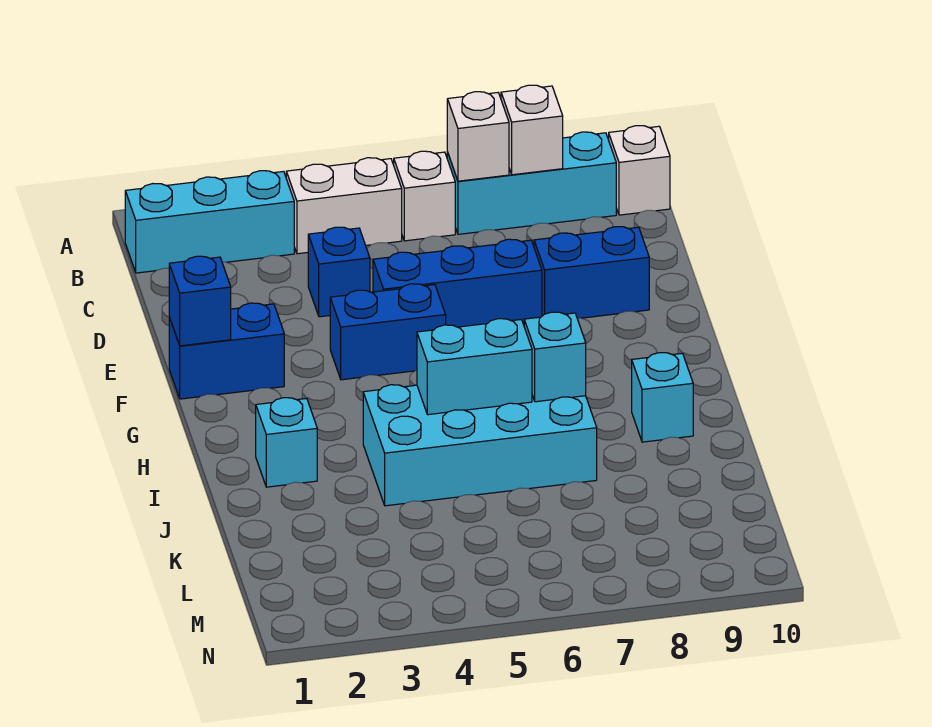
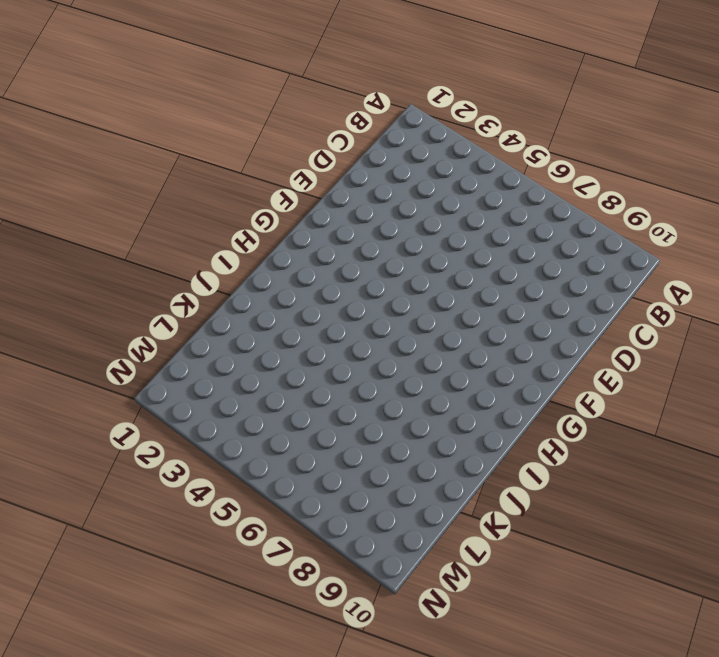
none -> cyan 1x3 brick [125,171,294,273]
none -> white 1x2 brick [286,158,402,254]
none -> white 1x1 brick [394,151,455,241]

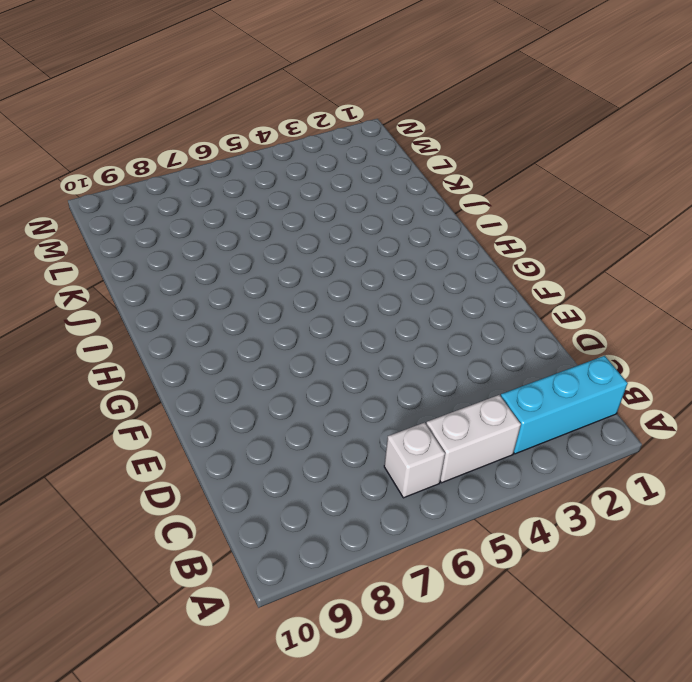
none -> cyan 1x3 brick [447,132,616,234]
none -> white 1x1 brick [609,126,670,215]
none -> blue 1x1 brick [308,227,370,317]

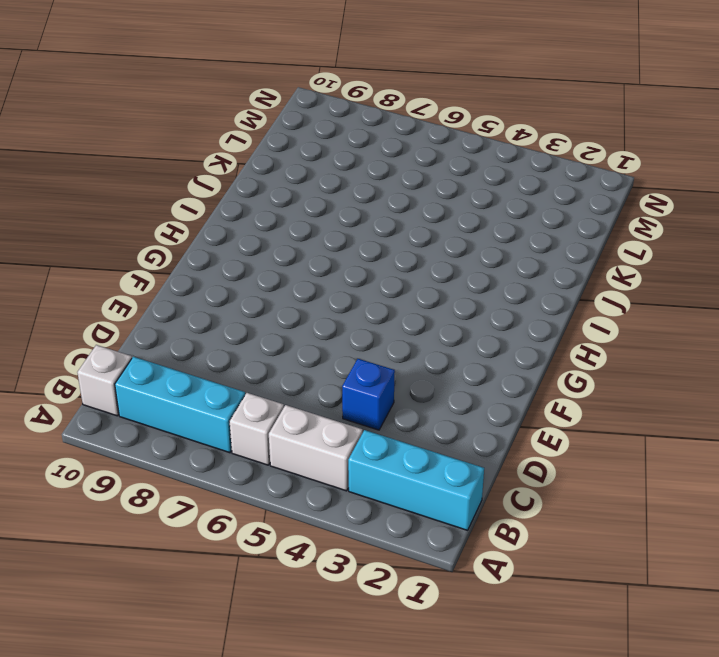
none -> blue 1x3 brick [373,239,542,327]
none -> blue 1x2 brick [534,227,649,318]
none -> blue 1x2 brick [169,303,284,399]

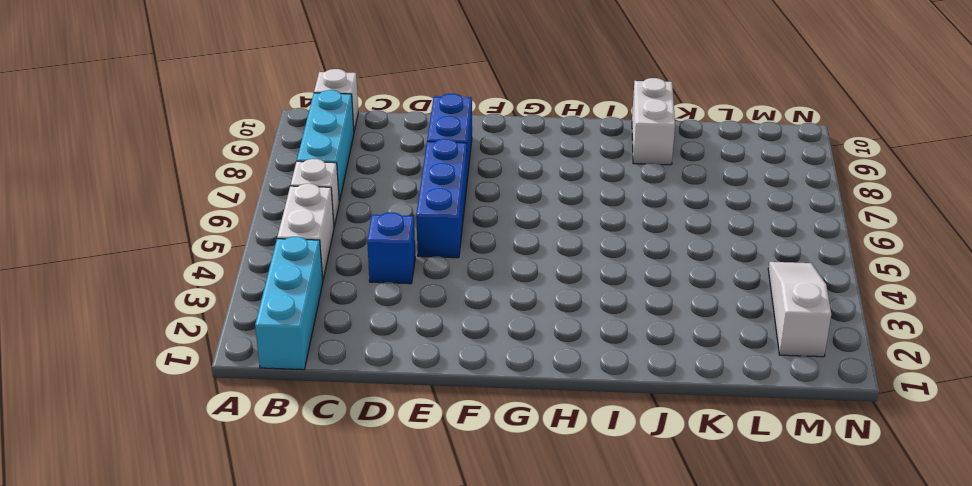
white 1x2 brick [632,78,675,165] -> none
white 1x3 slope [768,262,831,357] -> none
none -> blue 1x2 brick [169,303,284,399]
none -> blue 1x2 brick [330,284,446,380]
none -> cyan 1x1 brick [256,398,317,487]

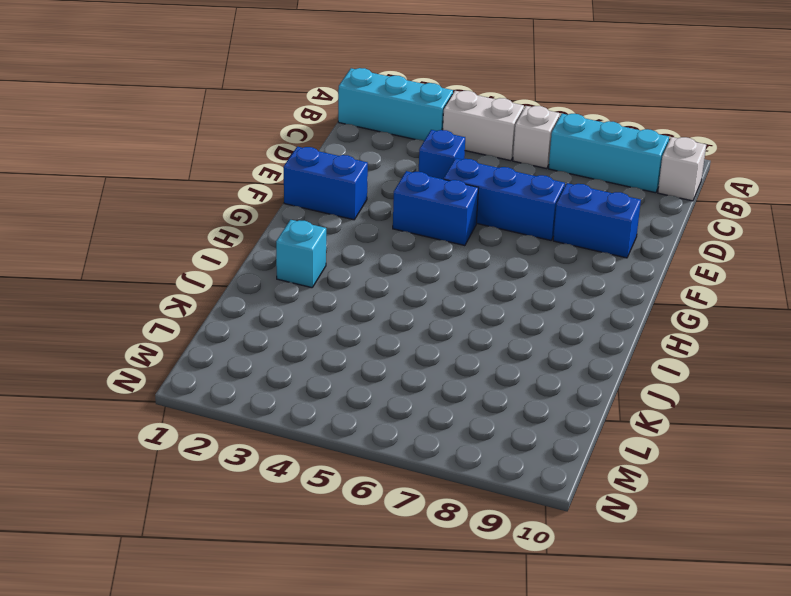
none -> cyan 2x4 brick [363,385,597,506]
none -> cyan 1x1 brick [632,353,693,442]
none -> white 1x1 brick [447,92,509,181]

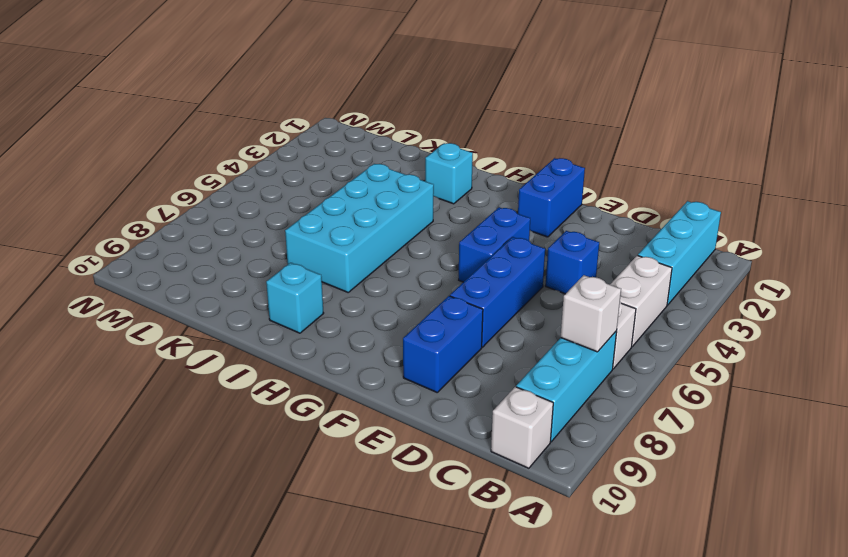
none -> white 1x1 brick [501,85,563,175]
none -> blue 1x1 brick [169,256,231,346]
none -> cyan 1x2 brick [417,319,532,415]

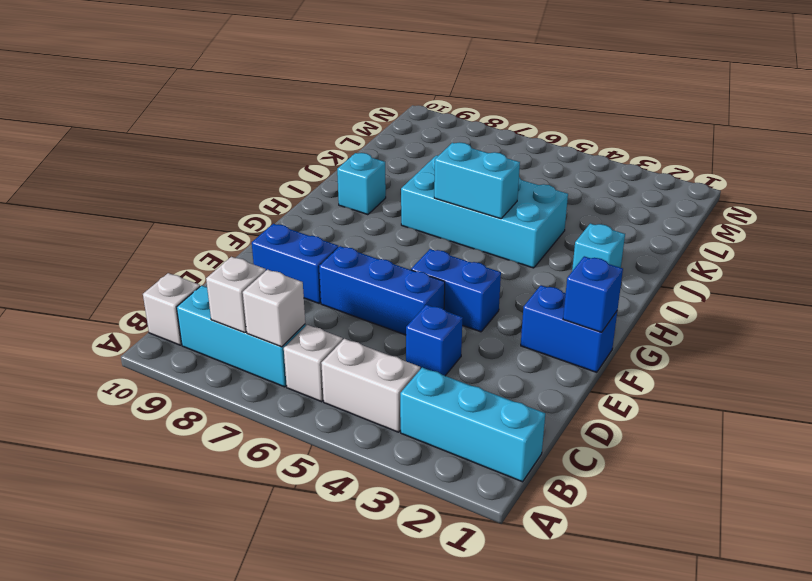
none -> cyan 1x1 brick [524,312,586,402]

